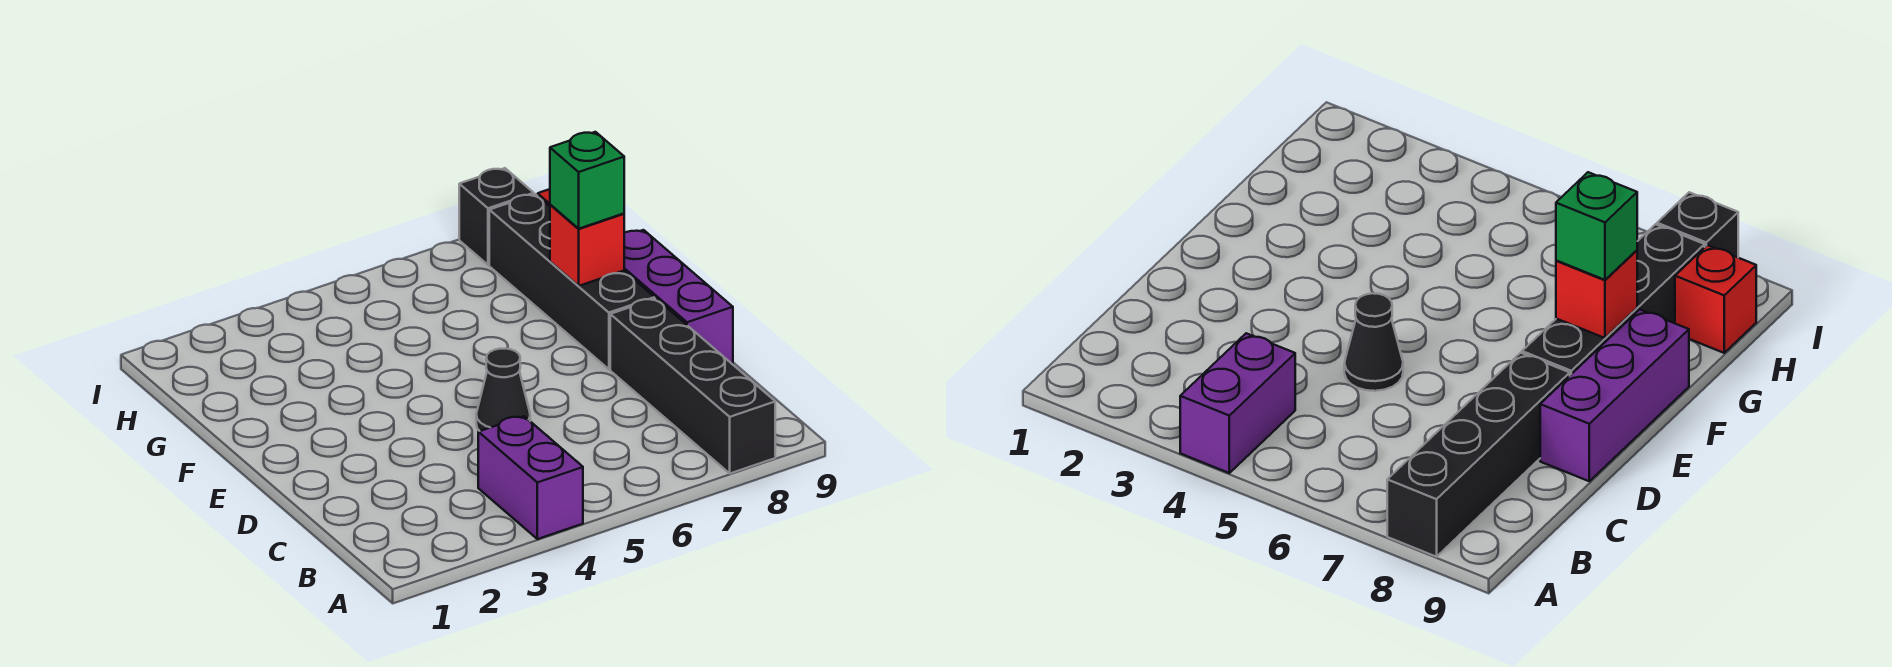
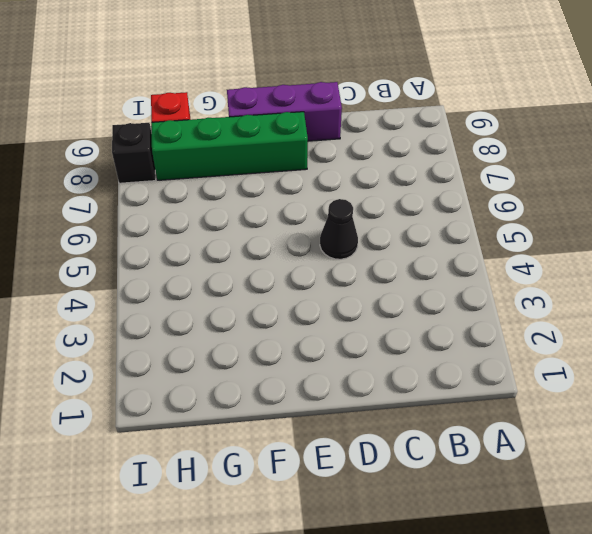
green 1x4 brick [151,112,308,180] -> black 1x4 brick [489,194,655,369]
none -> purple 1x2 brick [478,416,583,539]
none -> black 1x4 brick [610,299,775,473]

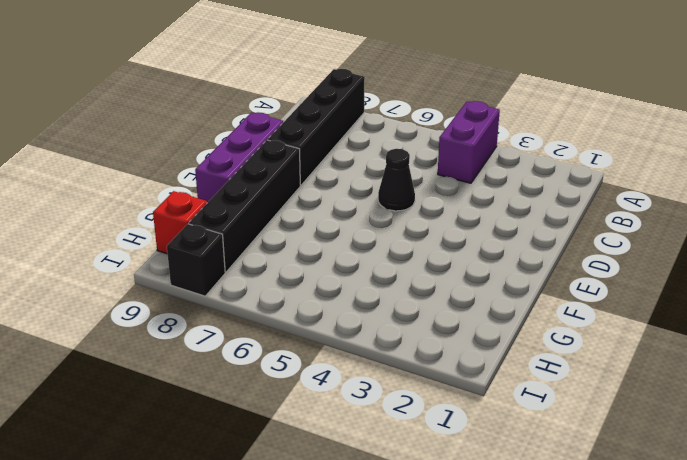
none -> red 1x1 brick [550,205,624,286]
none -> green 1x1 brick [550,132,624,229]

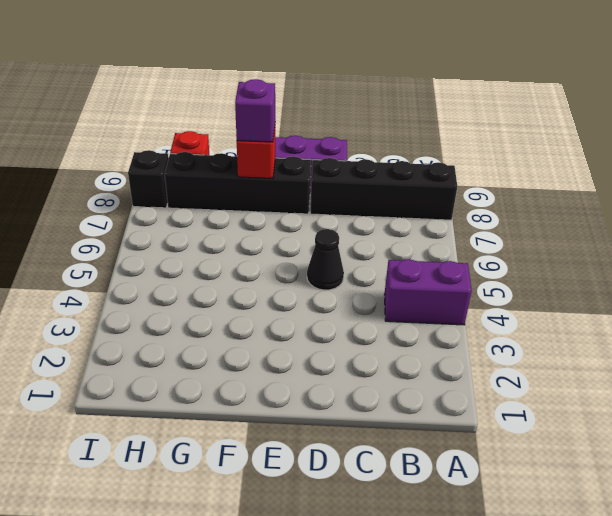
purple 1x1 brick [235,79,275,142] -> green 1x1 brick [550,132,624,229]

